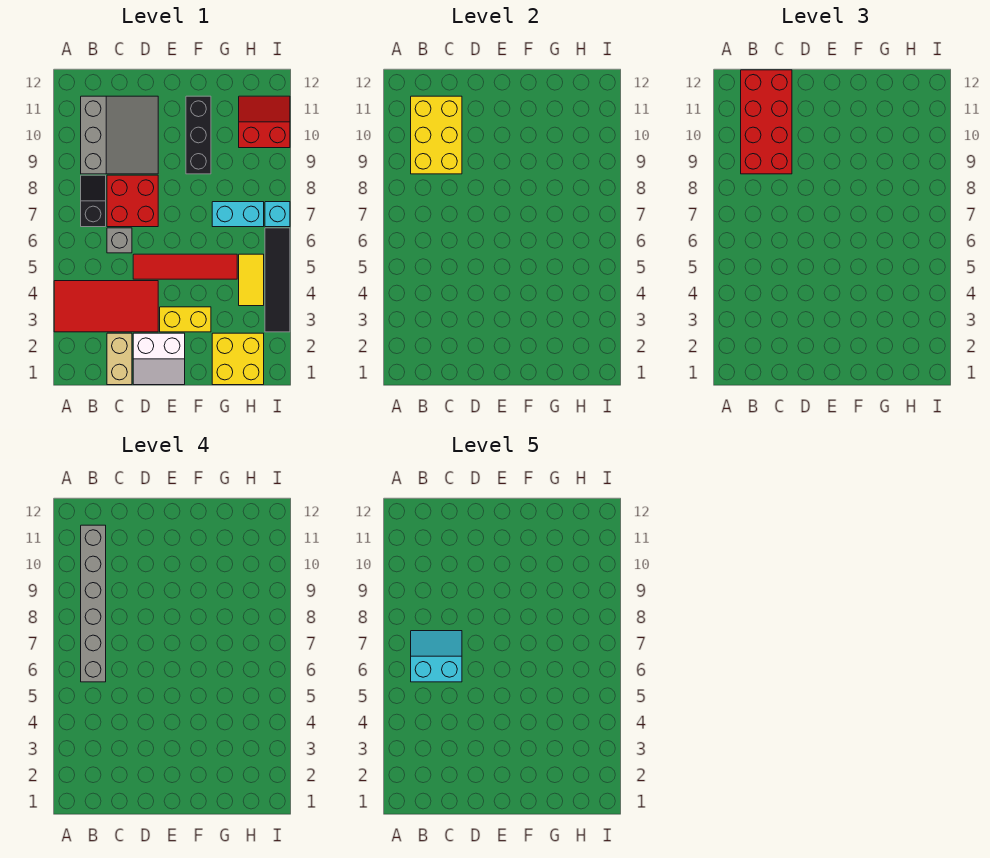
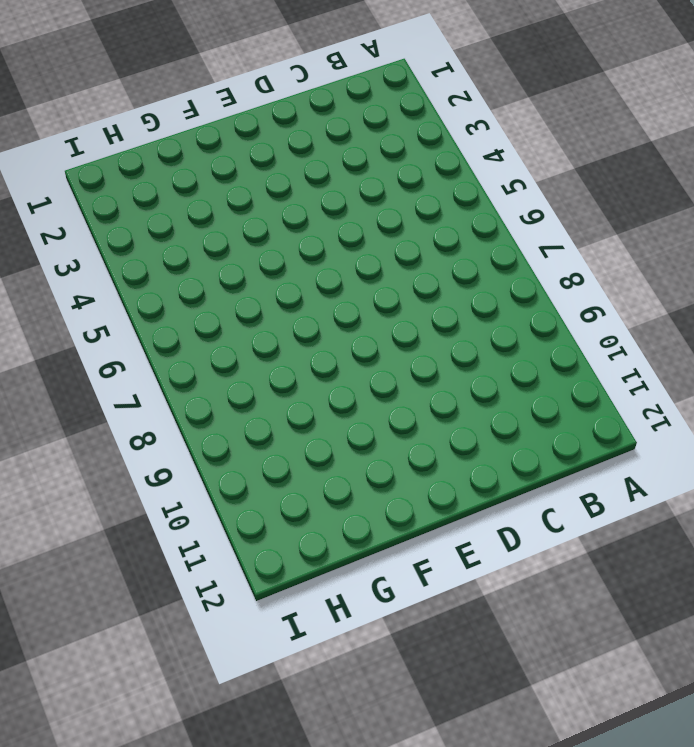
none -> red 2x4 tile [54,281,158,332]
none -> black 1x2 slope [81,175,106,227]
none -> grey 3x3 slope [81,96,158,174]

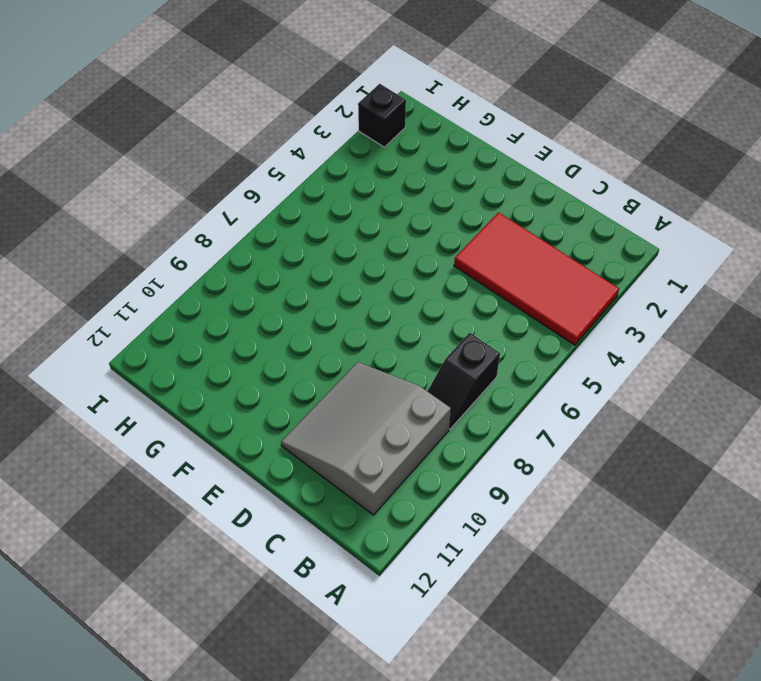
black 1x1 brick [358,84,406,147] -> none
none -> tan 1x2 brick [107,333,132,385]
none -> grey 1x1 brick [107,228,132,253]
none -> red 2x2 brick [107,175,158,227]

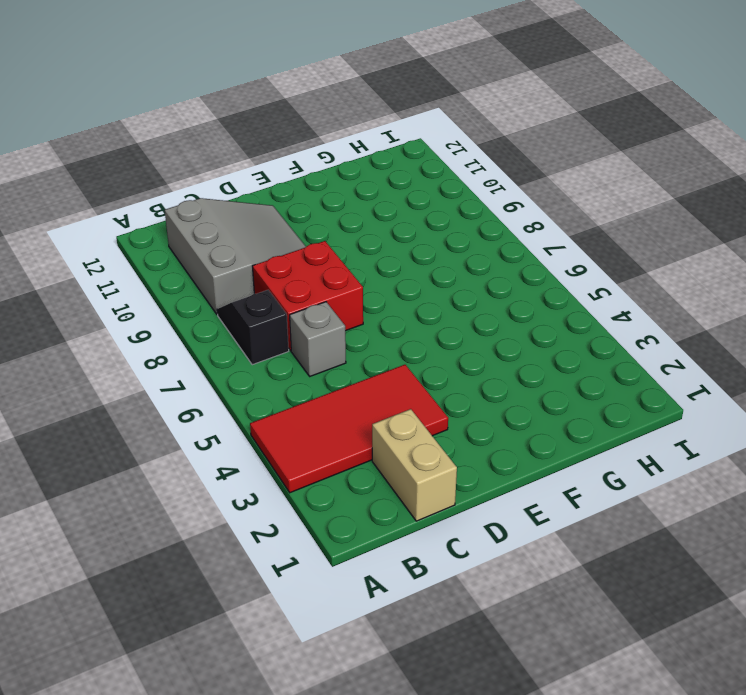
none -> white 2x2 slope [133,333,185,385]
none -> red 1x4 tile [133,254,237,279]
none -> yellow 1x2 brick [160,307,211,332]

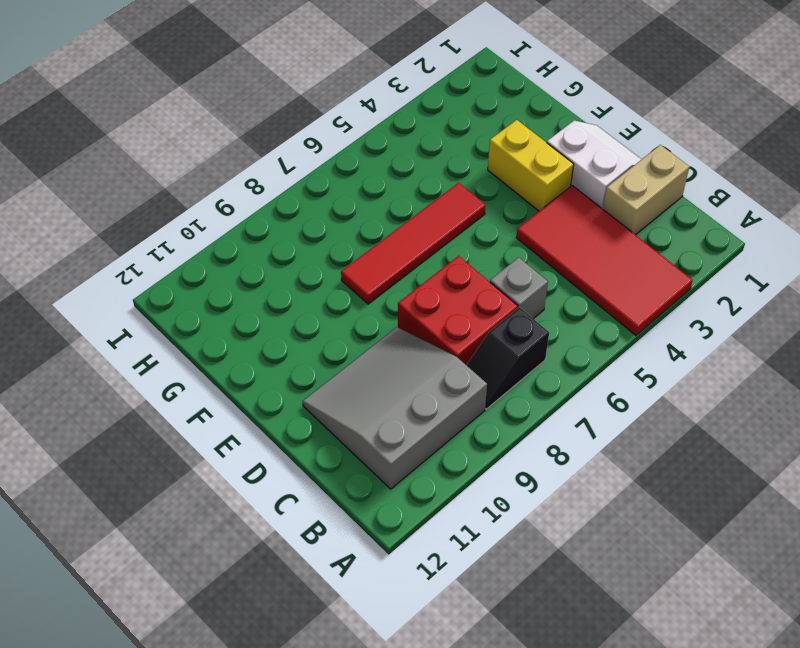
red 1x4 tile [341,183,486,304] -> red 1x4 tile turned to [133,254,237,279]
none -> black 1x3 brick [186,96,211,174]
none -> yellow 2x2 brick [212,333,264,385]
none -> cyan 1x2 brick [212,202,264,227]

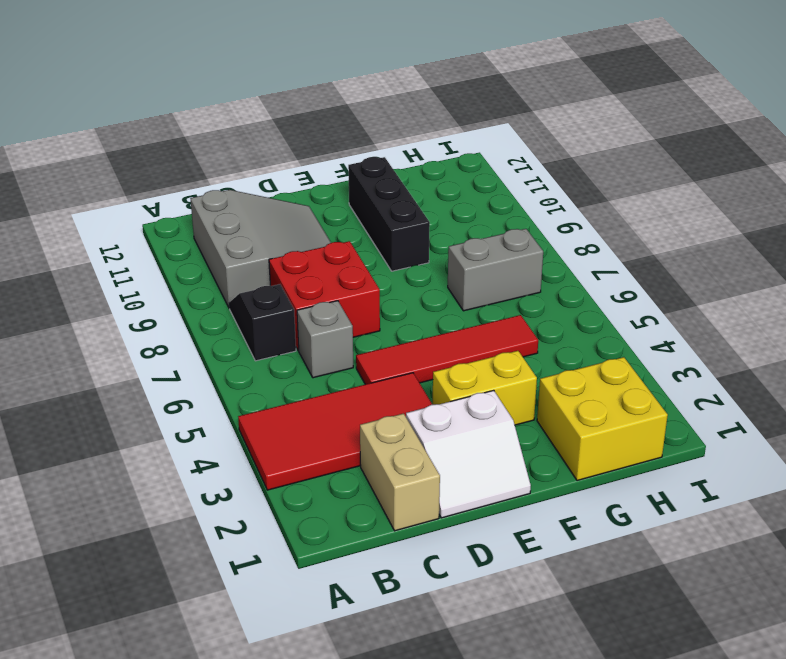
grey 1x2 brick [448,229,543,311] -> cyan 1x2 brick [212,202,264,227]
none -> yellow 1x2 tile [239,254,264,306]
none -> red 2x2 slope [239,96,290,148]
none -> black 1x4 tile [265,228,290,332]

